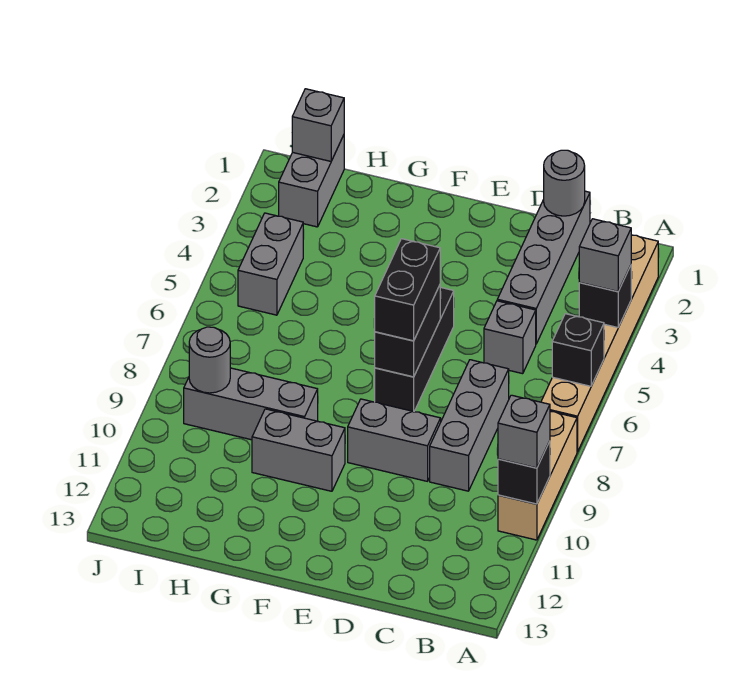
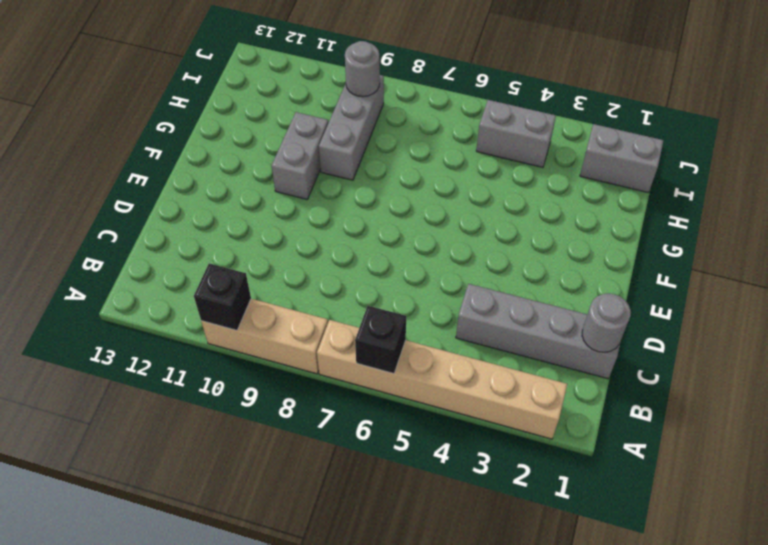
none -> grey 1x1 brick [484,301,536,374]
none -> grey 1x3 brick [430,360,509,491]
none -> grey 1x2 brick [348,399,441,481]

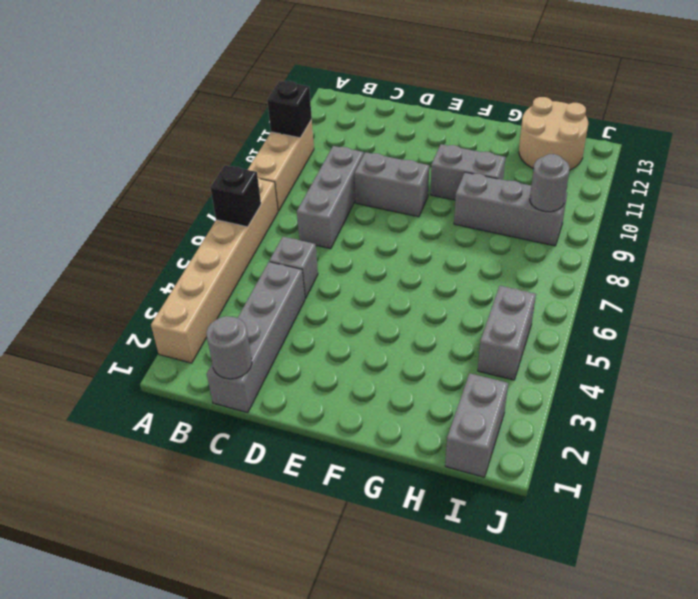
tan 2x2 round brick [519,97,588,170] -> none
none -> black 1x3 brick [375,287,454,411]
none -> black 1x1 brick [579,265,631,327]
none -> black 1x2 brick [375,285,440,377]

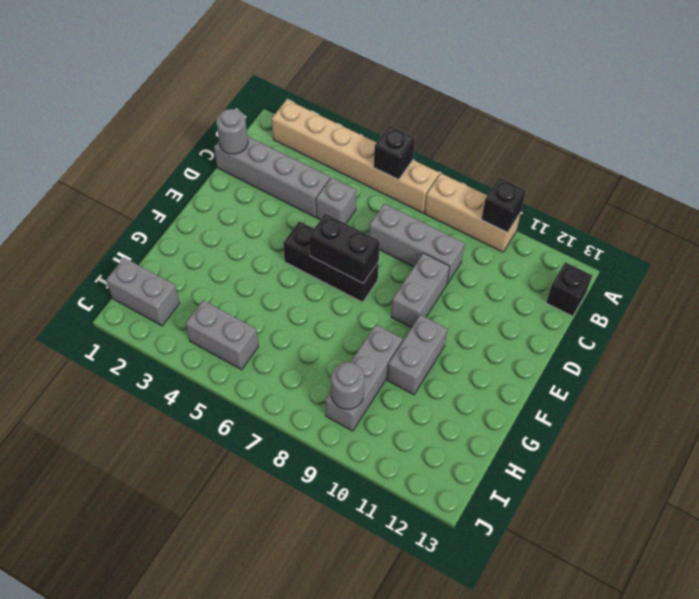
black 1x1 brick [546,262,592,316] -> black 1x1 brick moved to [579,265,631,327]
none -> grey 1x1 brick [292,89,344,161]
none -> grey 1x1 brick [579,219,631,292]
none -> grey 1x1 brick [498,395,550,468]

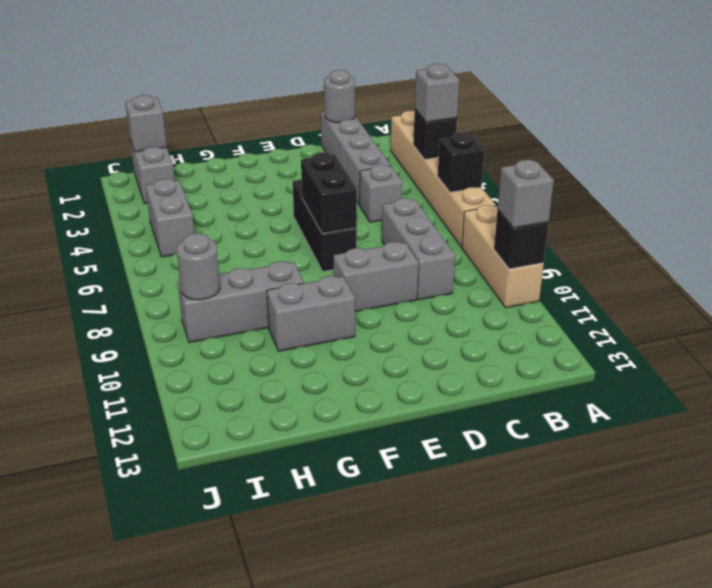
none -> black 1x2 brick [375,239,440,341]

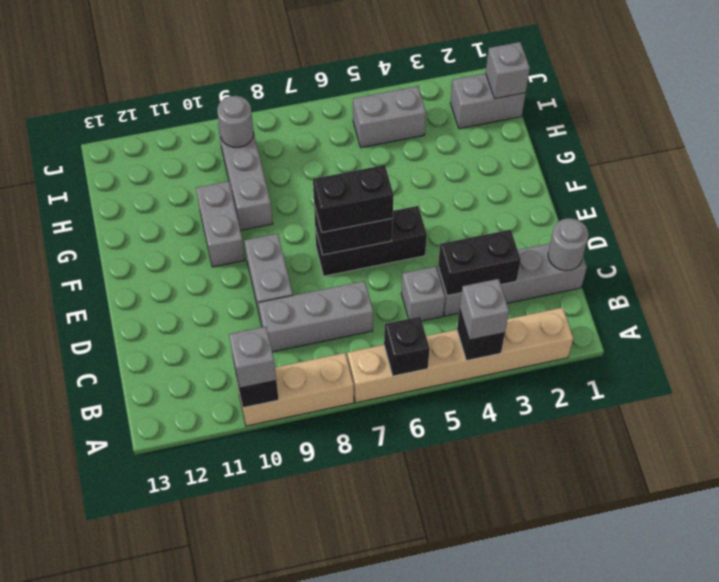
black 1x2 brick [438,230,521,296] -> none

